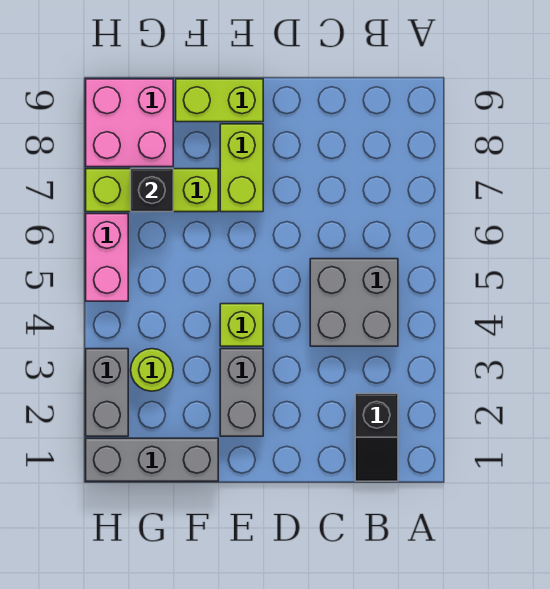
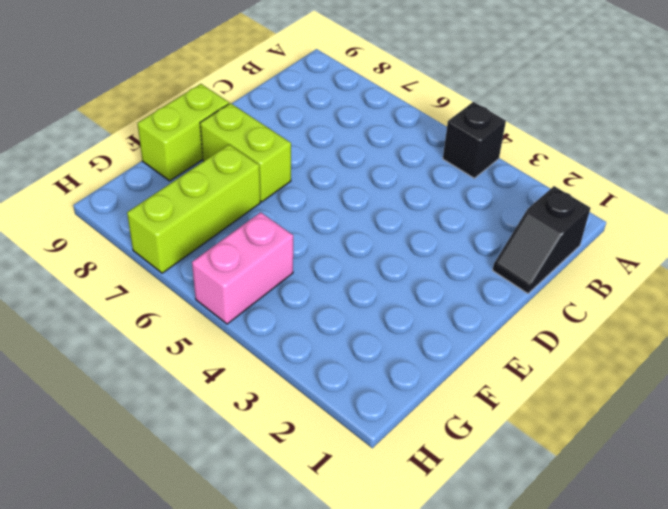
black 1x1 brick [443,102,506,178] -> black 1x1 brick moved to [131,169,173,212]
black 1x2 slope [493,186,590,294] -> black 1x2 slope turned to [355,394,398,481]
pink 1x2 brick [192,212,293,324] -> pink 1x2 brick turned to [86,214,128,301]
none -> grey 2x2 brick [310,259,398,346]
none -> grey 1x2 brick [220,349,263,436]
none -> lime 1x1 brick [220,304,263,346]

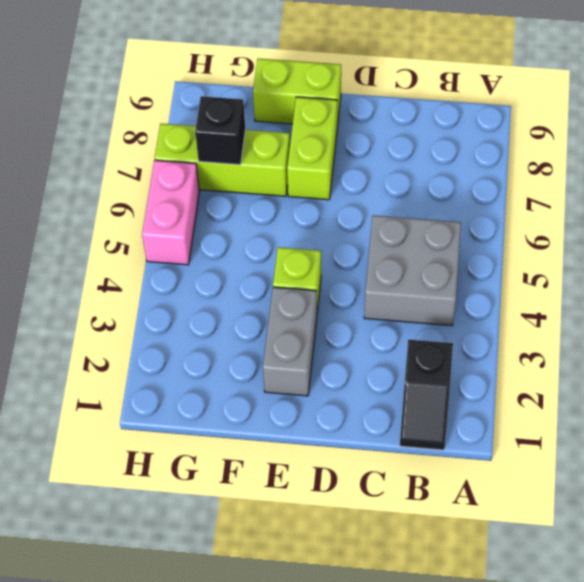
none -> grey 1x3 brick [86,438,218,481]
none -> lime 1x1 round brick [131,349,173,391]
none -> pink 2x2 brick [86,79,173,167]

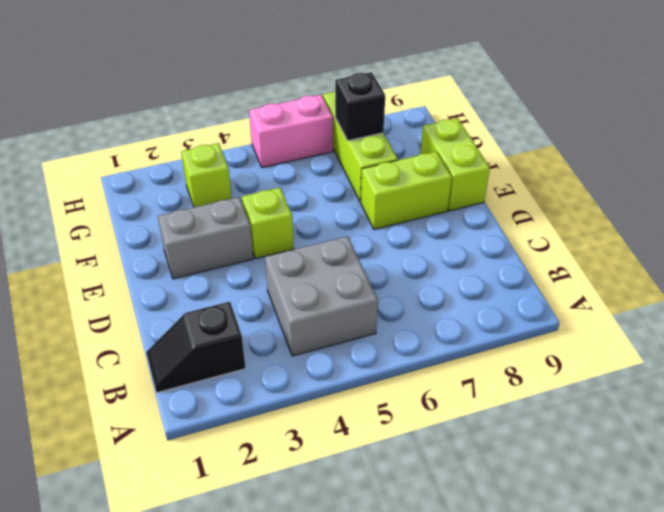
lime 1x1 brick [181,143,232,207] -> lime 1x1 round brick [131,349,173,391]
none -> grey 1x3 brick [86,438,218,481]
none -> pink 2x2 brick [86,79,173,167]
none -> grey 1x2 brick [86,349,128,436]

